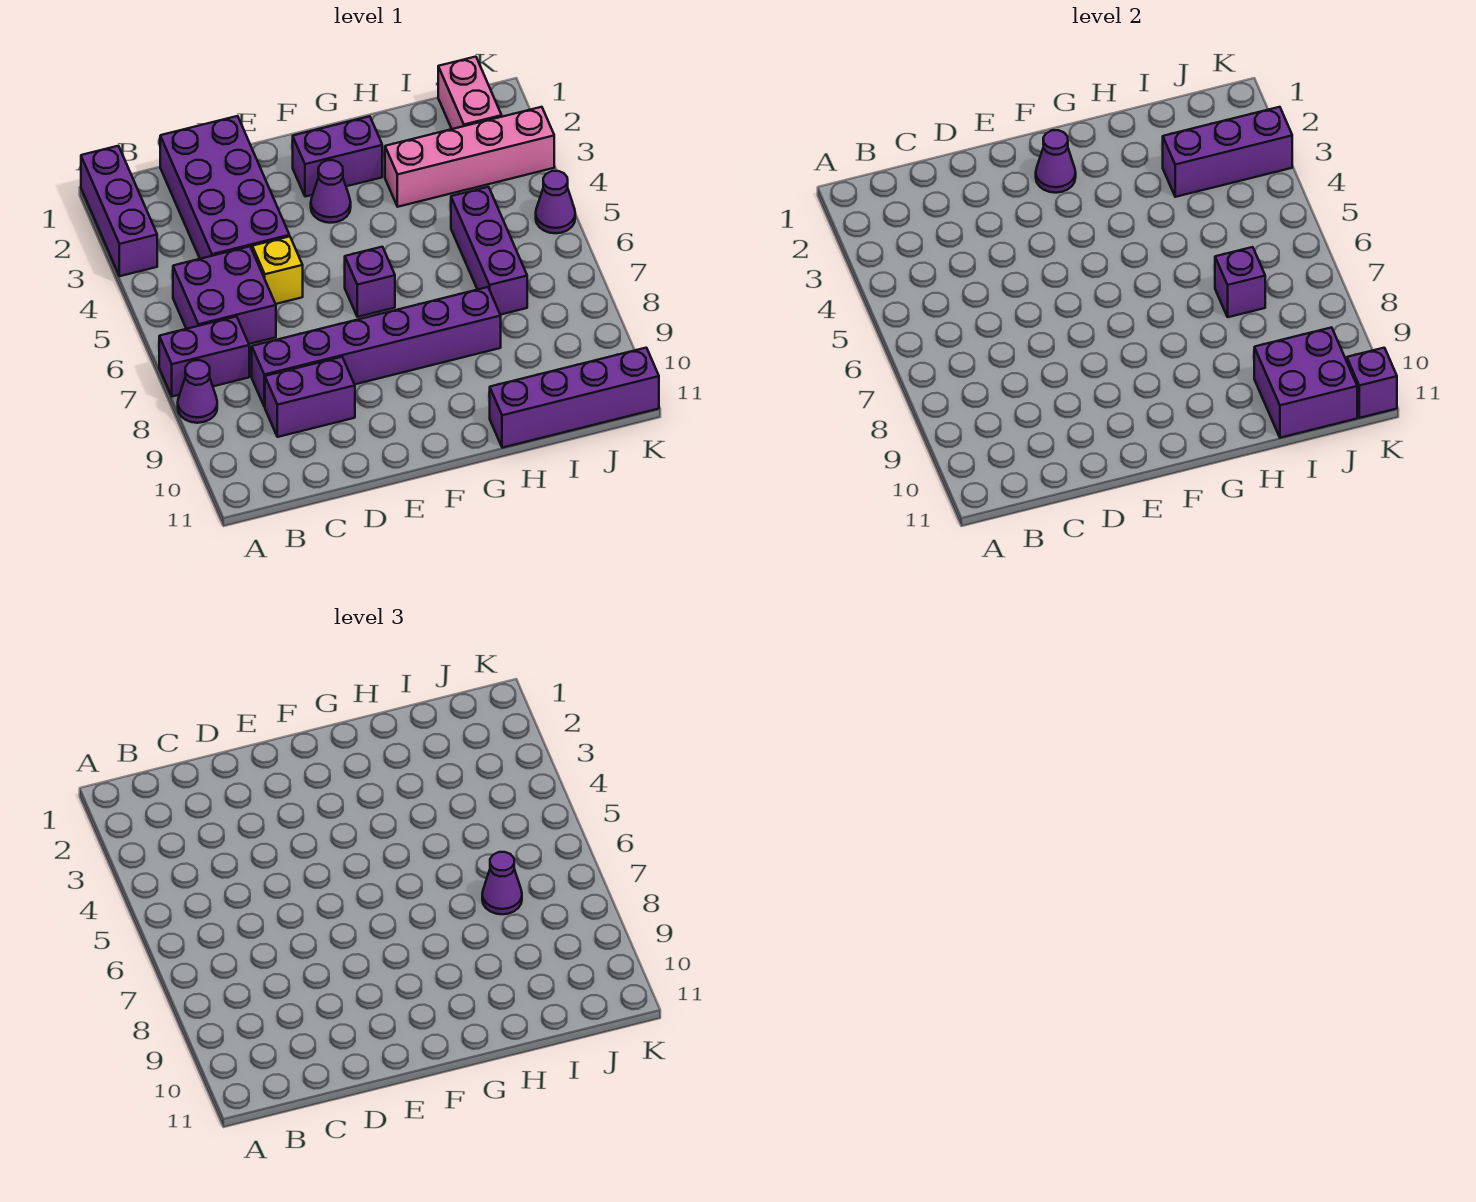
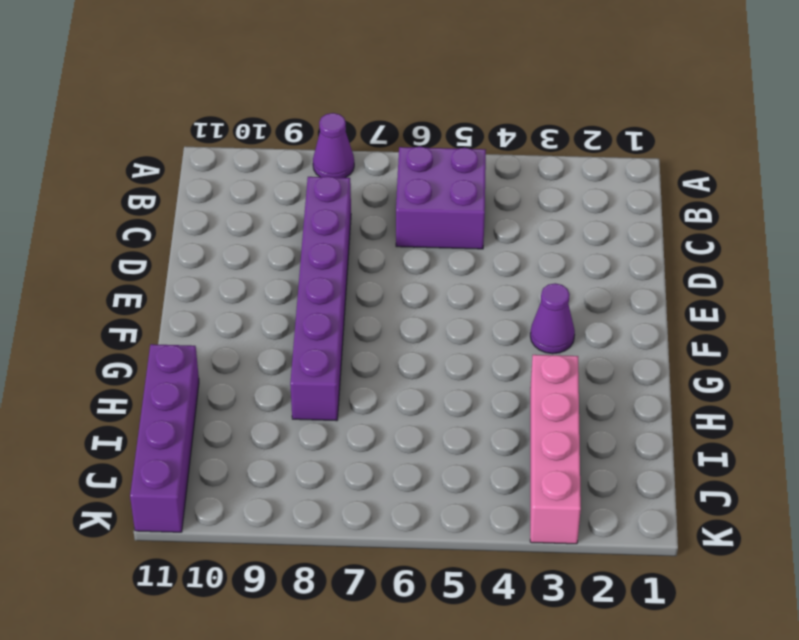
none -> purple 1x3 brick [81,146,157,276]
none -> purple 1x2 brick [159,316,249,397]
none -> purple 2x4 brick [160,116,289,259]

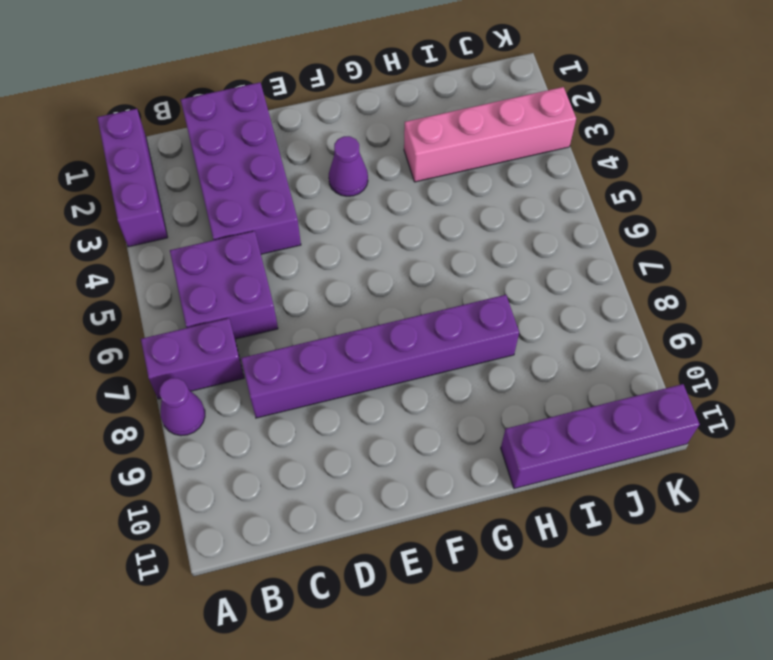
none -> purple 1x2 brick [265,357,355,437]
none -> yellow 1x1 brick [252,236,303,304]
none -> purple 1x2 brick [293,116,382,197]

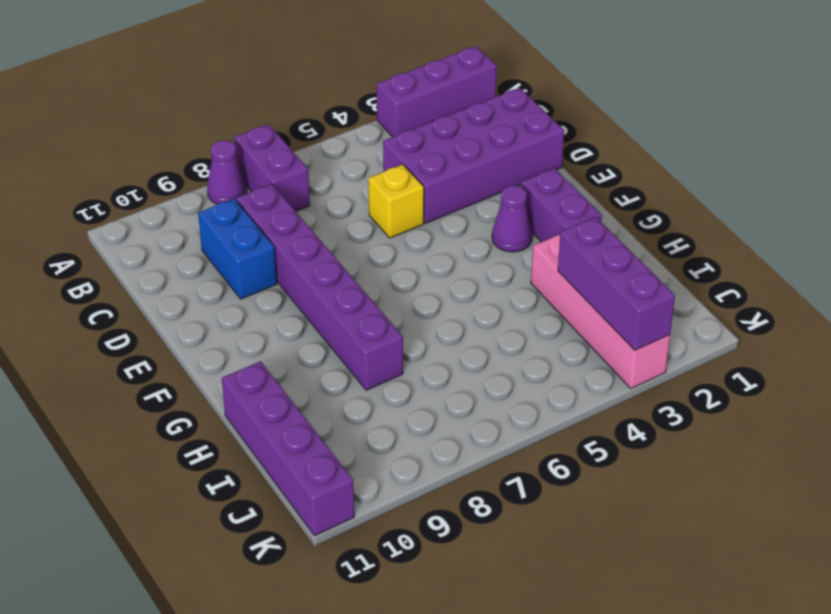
blue 1x2 brick [198,199,277,299] -> purple 1x2 brick [265,357,355,437]
none -> purple 2x2 brick [173,246,276,344]
none -> purple 1x1 brick [345,247,395,317]
none -> purple 1x3 brick [451,187,527,315]

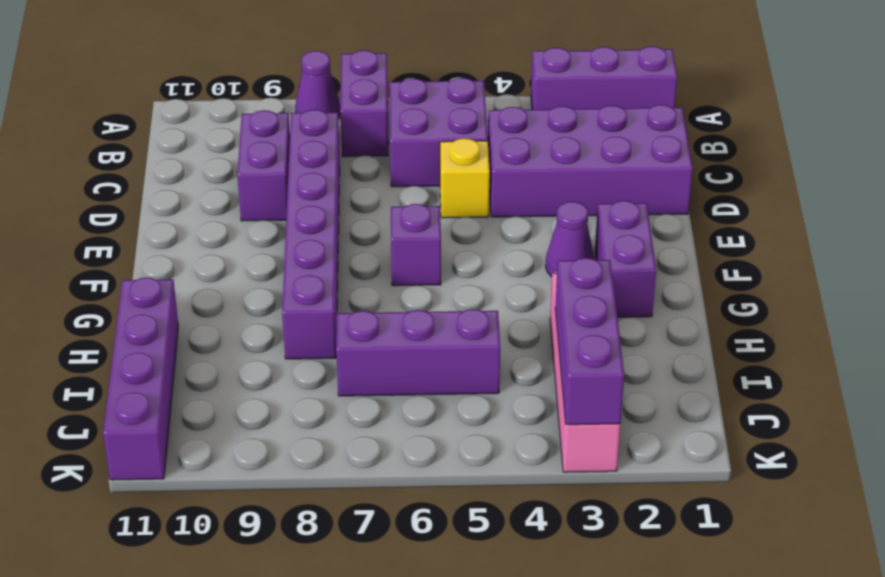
none -> pink 1x2 brick [438,57,502,129]
none -> purple 1x1 cone [536,171,575,233]
none -> purple 1x1 cone [1036,130,1076,193]

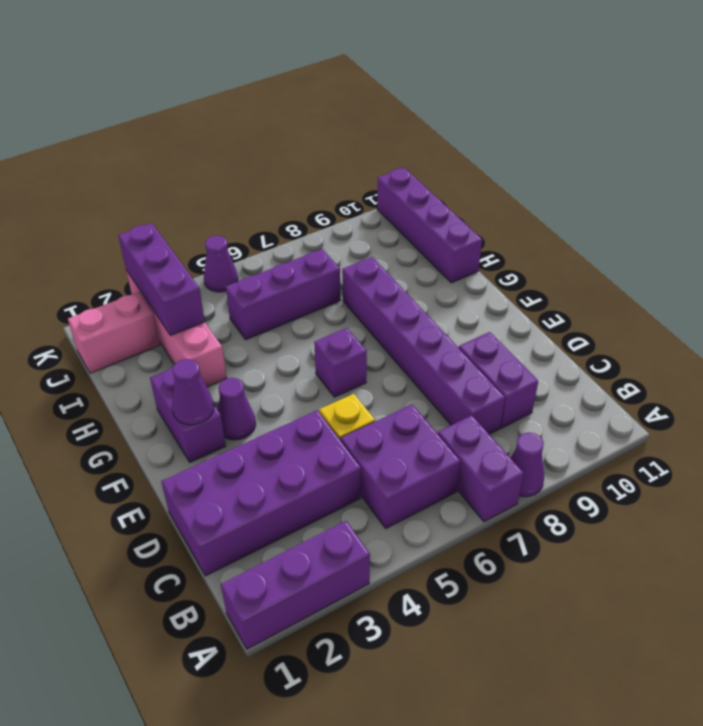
none -> purple 1x1 brick [1215,247,1265,317]
none -> purple 2x2 brick [1254,327,1357,438]
none -> purple 1x1 brick [1347,348,1397,418]

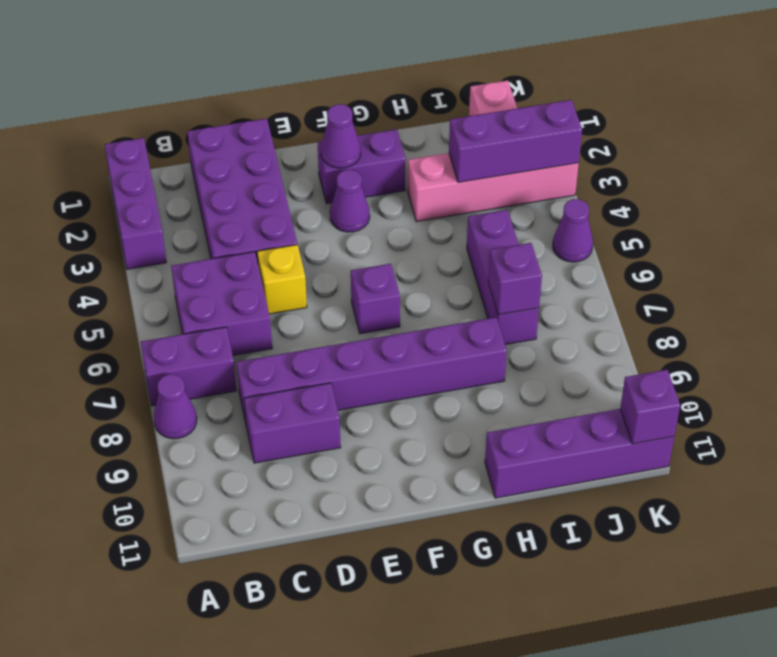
none -> purple 2x2 brick [1254,327,1357,438]
none -> purple 1x1 cone [482,852,522,914]

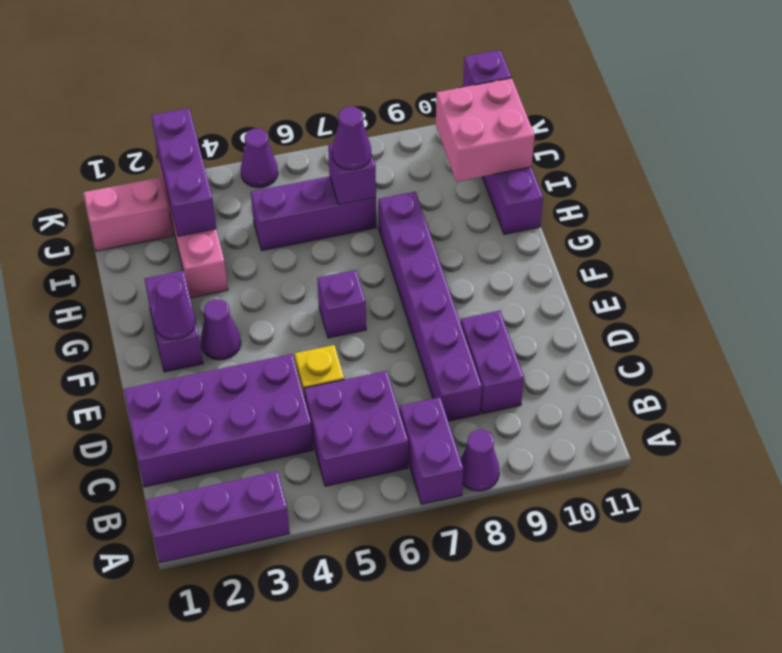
pink 2x2 brick [436,78,535,181] -> purple 2x2 brick [1254,327,1357,438]

